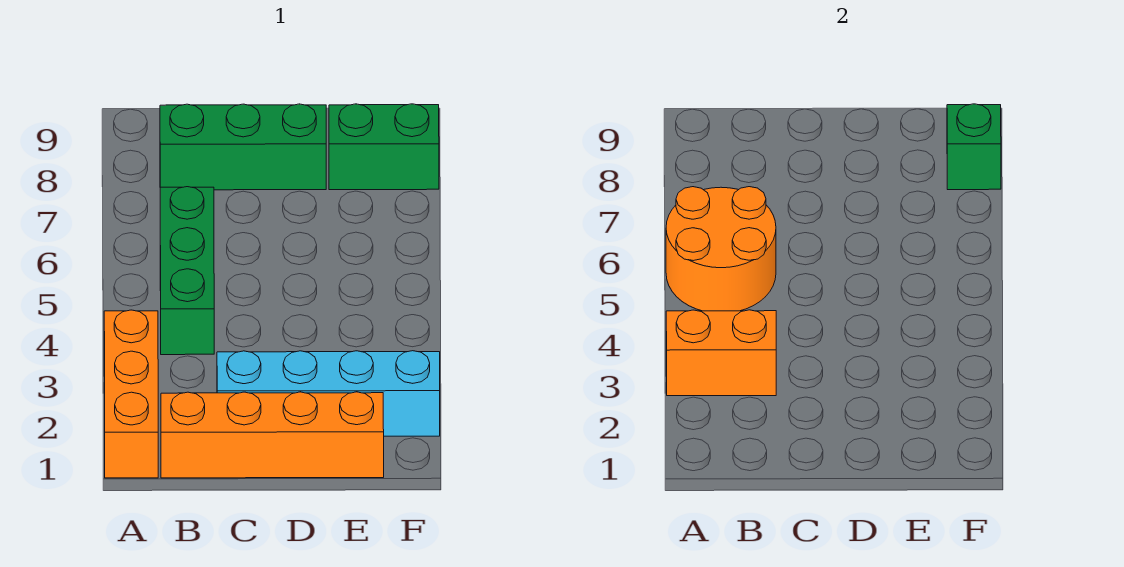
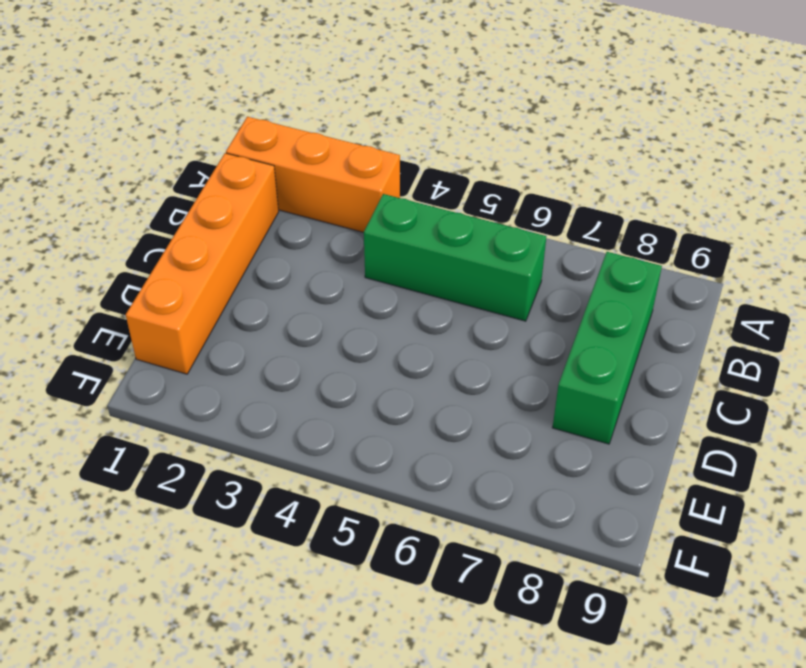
none -> cyan 1x4 brick [217,351,440,436]
none -> green 1x2 brick [329,104,439,190]

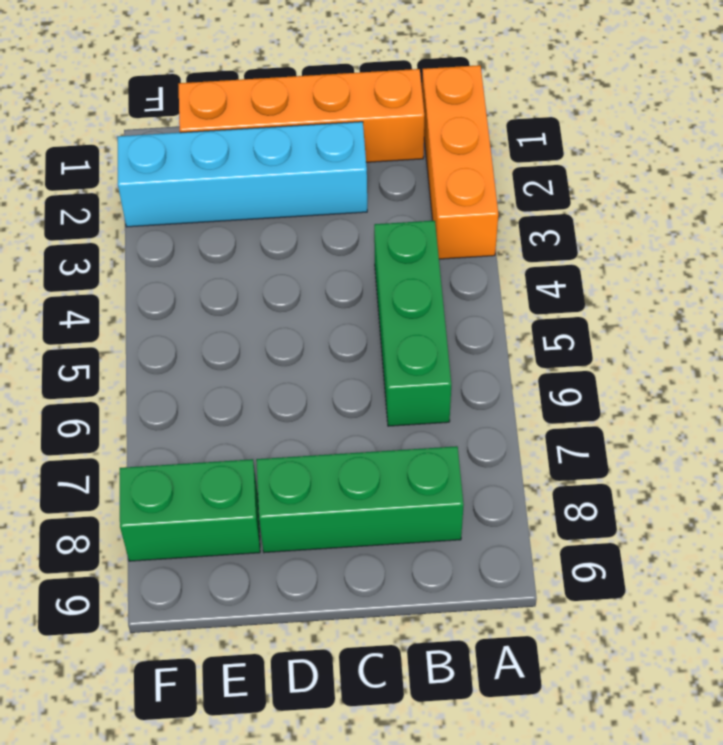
none -> orange 1x2 brick [666,310,776,396]
none -> orange 2x2 round brick [666,187,776,311]

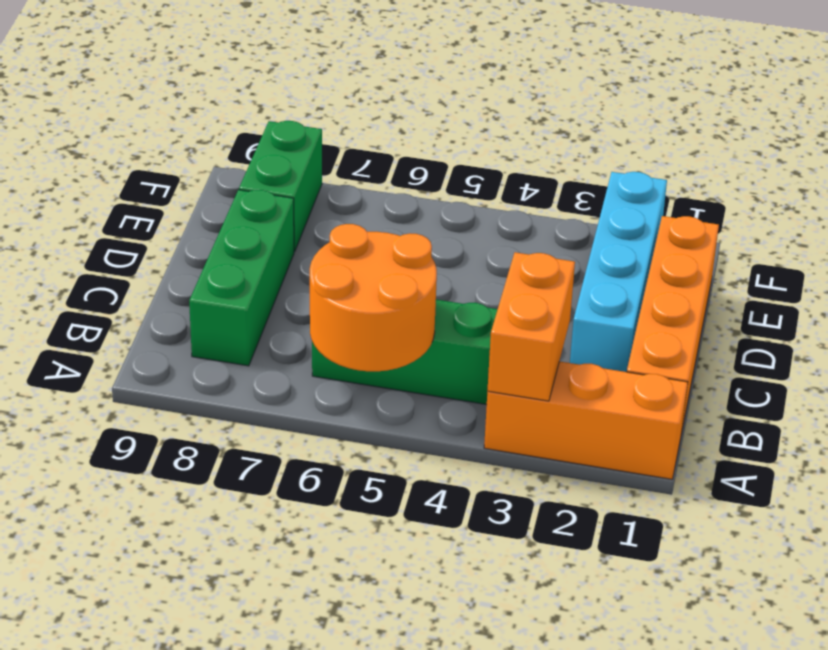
none -> green 1x1 brick [947,104,1001,190]

